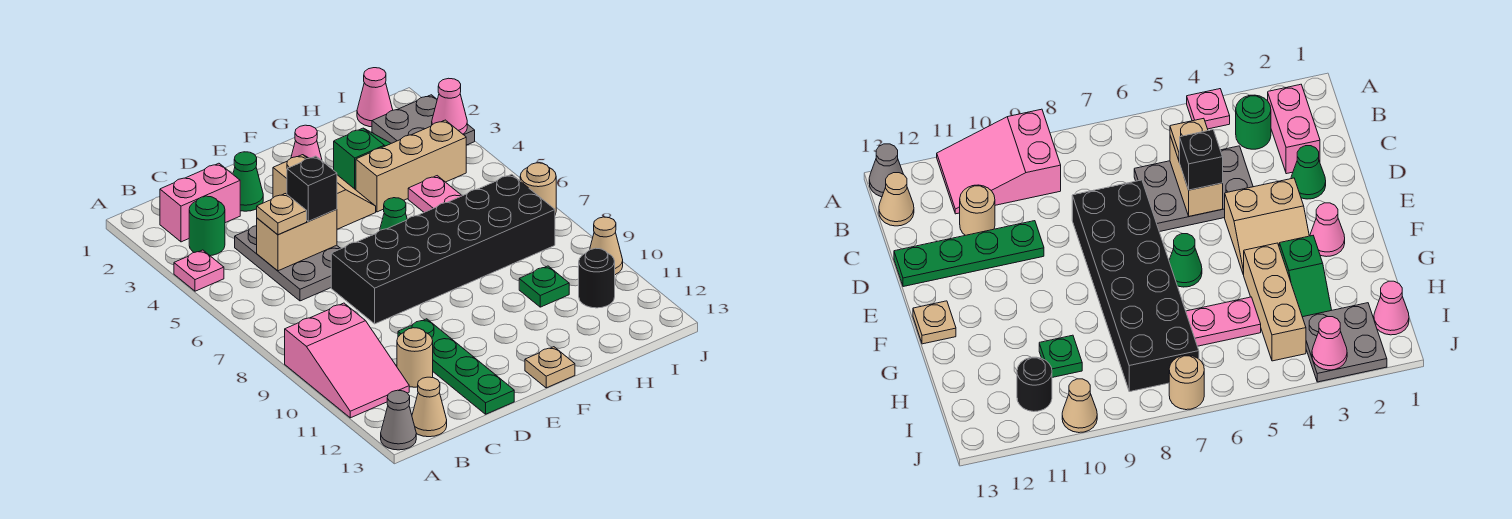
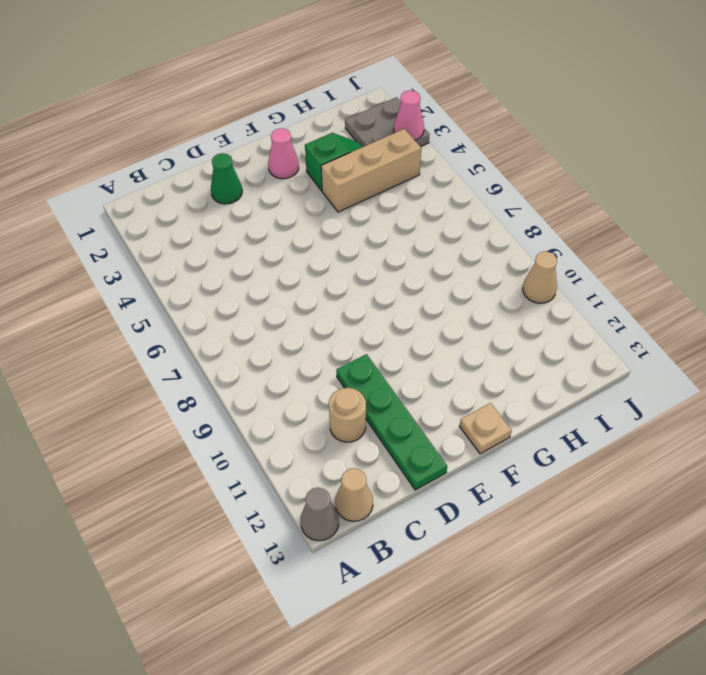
none -> pink 1x1 plate [174,250,224,291]
none -> pink 2x3 slope [285,303,409,418]
none -> pink 1x2 brick [160,163,240,242]

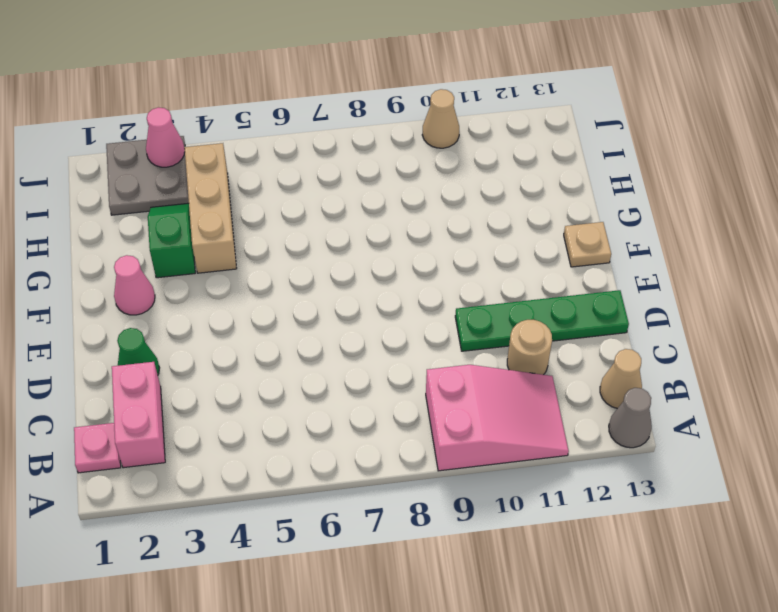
pink 1x1 plate [74,423,121,473] -> pink 1x1 plate moved to [174,250,224,291]
none -> green 1x1 round brick [189,196,225,256]
none -> grey 2x3 plate [235,226,341,301]
none -> black 2x6 brick [331,174,555,324]

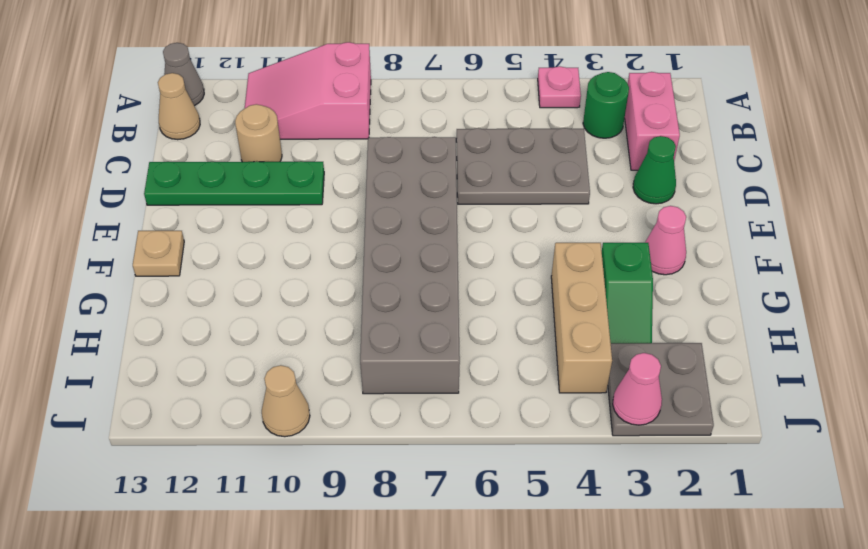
grey 2x6 brick [360,137,460,394] -> black 2x6 brick [331,174,555,324]
none -> tan 2x2 slope [273,155,376,229]
none -> green 1x1 cone [380,198,407,230]
none -> pink 1x2 plate [408,176,462,212]

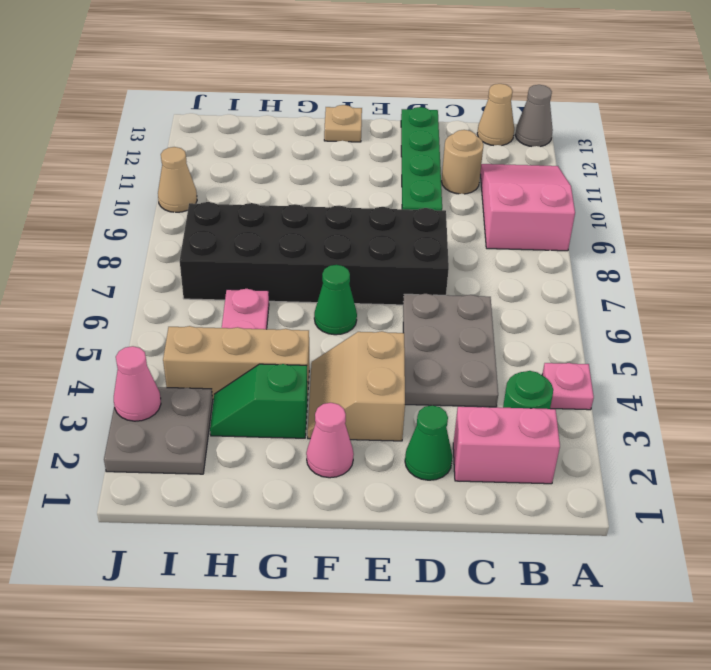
none -> green 1x1 plate [519,266,569,307]
none -> pink 1x1 cone [357,68,393,127]
none -> black 1x1 round brick [579,248,615,308]

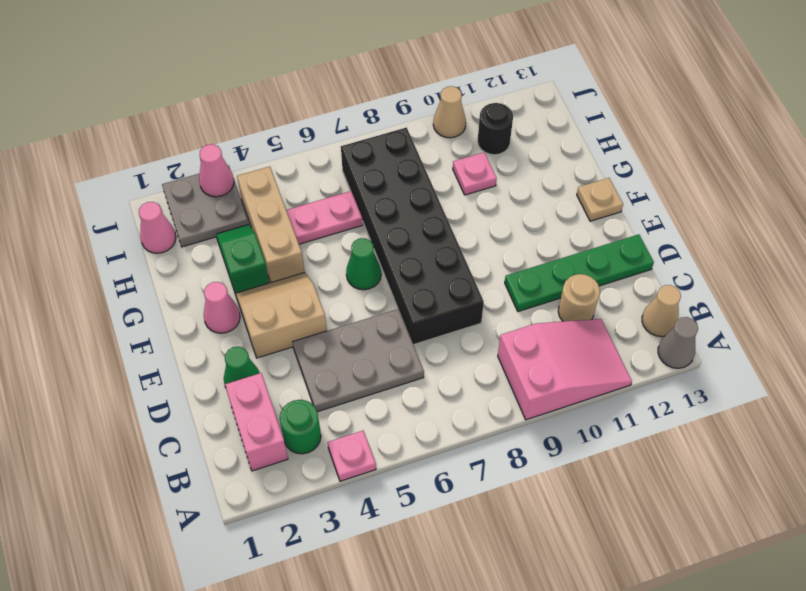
pink 1x1 plate [453,152,497,195] -> green 1x1 plate [519,266,569,307]
none -> tan 1x1 round brick [520,163,556,214]
none -> tan 1x2 brick [257,209,337,271]
none -> tan 1x1 plate [257,194,307,235]

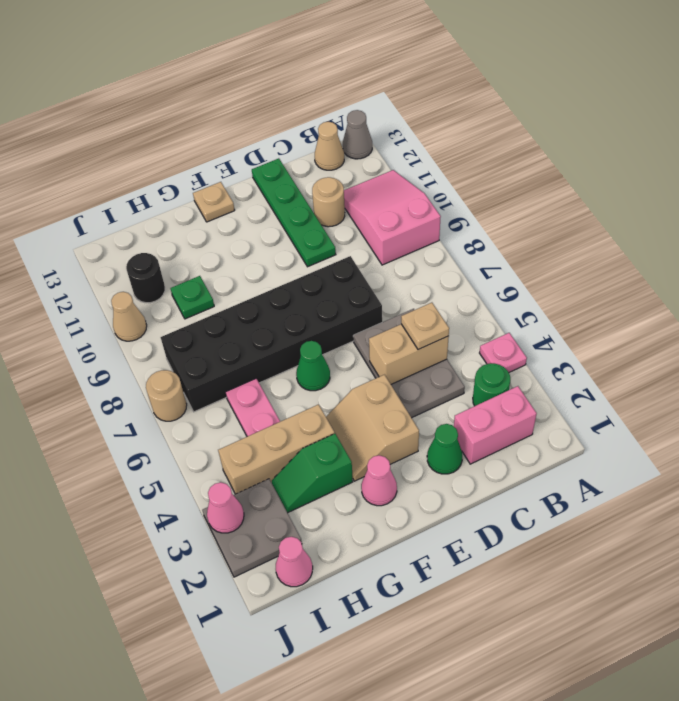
none -> black 1x1 brick [287,156,337,221]

